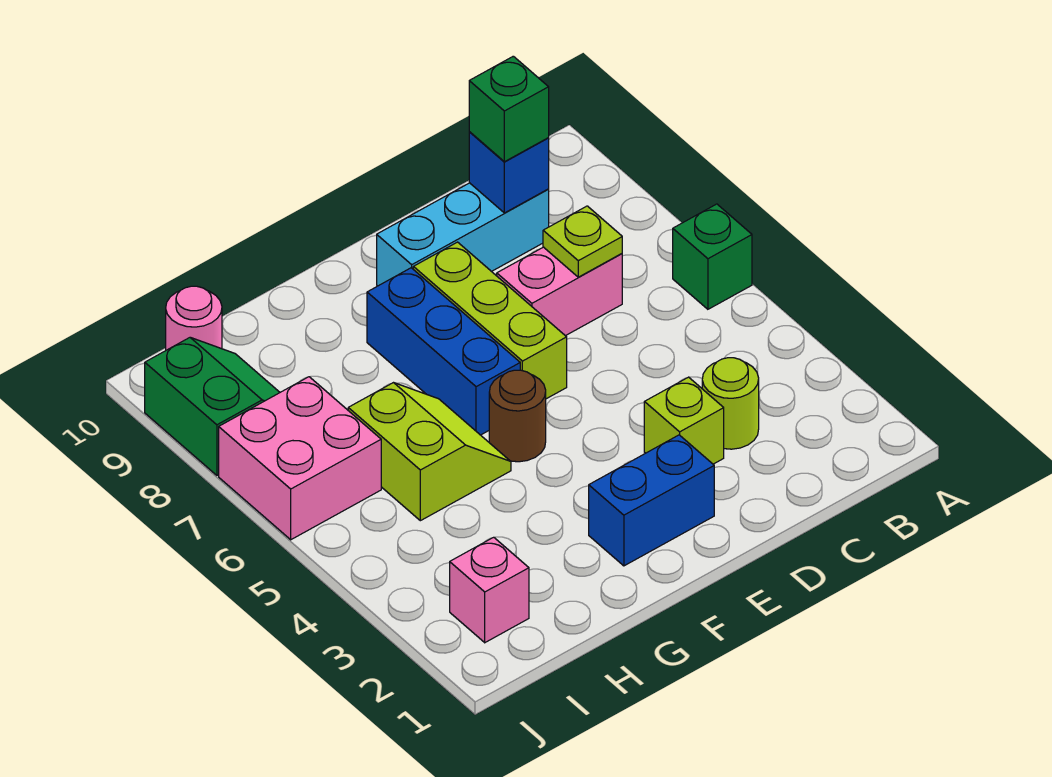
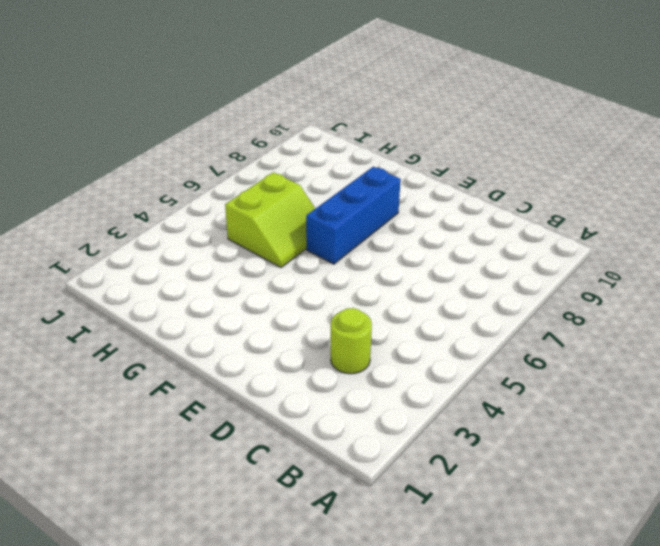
none -> green 1x1 brick [673,204,752,309]
none -> pink 1x2 brick [497,247,622,336]
none -> cyan 1x3 brick [377,183,549,286]

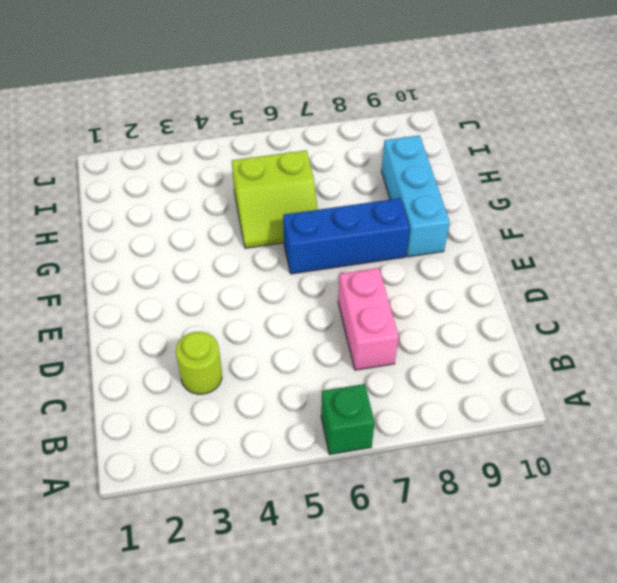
cyan 1x3 brick [381,135,450,257] -> cyan 1x3 brick moved to [377,183,549,286]
none -> lime 1x1 brick [644,377,724,464]
none -> blue 1x2 brick [589,435,714,566]
none -> lime 1x3 brick [413,242,567,399]

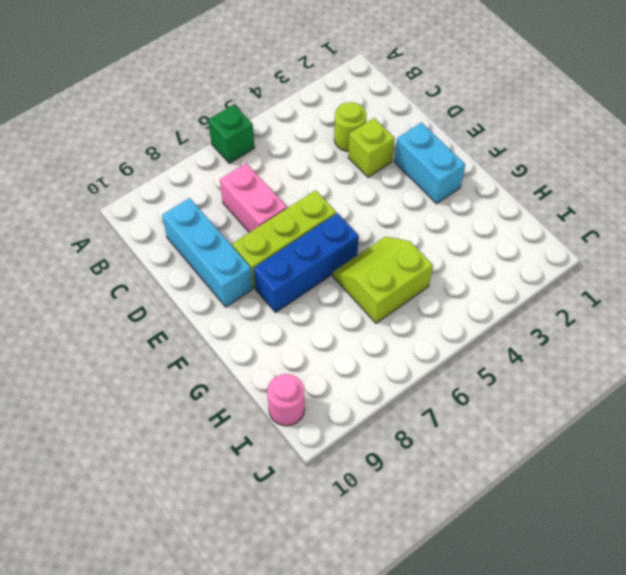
cyan 1x2 brick [394,123,465,204] -> blue 1x2 brick [589,435,714,566]
none -> brown 1x1 round brick [489,370,546,462]
none -> pink 1x1 brick [450,537,529,643]
none -> pink 2x2 brick [219,377,381,540]

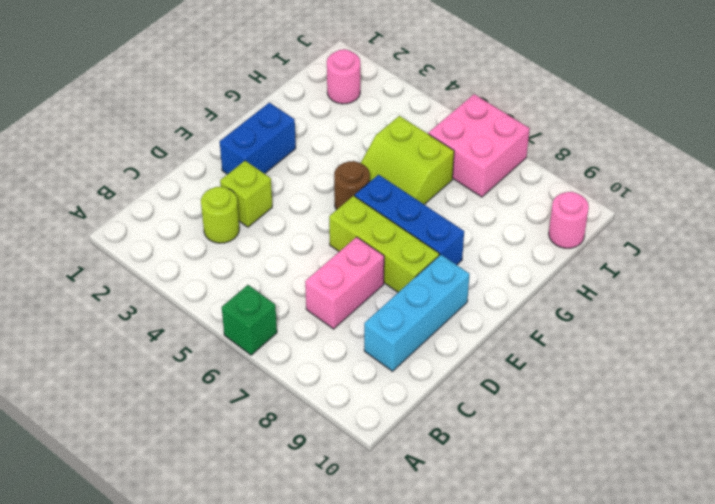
pink 1x1 round brick [327,49,360,104] -> pink 1x1 brick [450,537,529,643]
none -> green 2x2 slope [145,338,280,475]
none -> lime 1x1 plate [543,206,622,277]
none -> blue 1x1 brick [469,132,549,213]

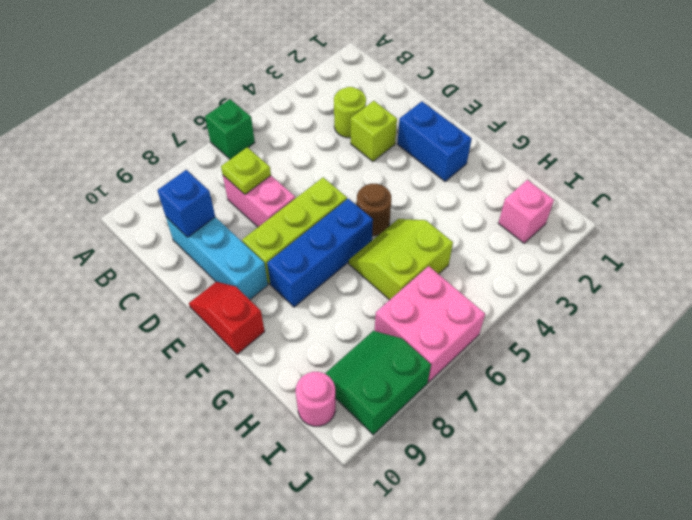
red 1x2 slope [189,282,265,354] -> none
none -> green 1x1 brick [469,56,549,162]

